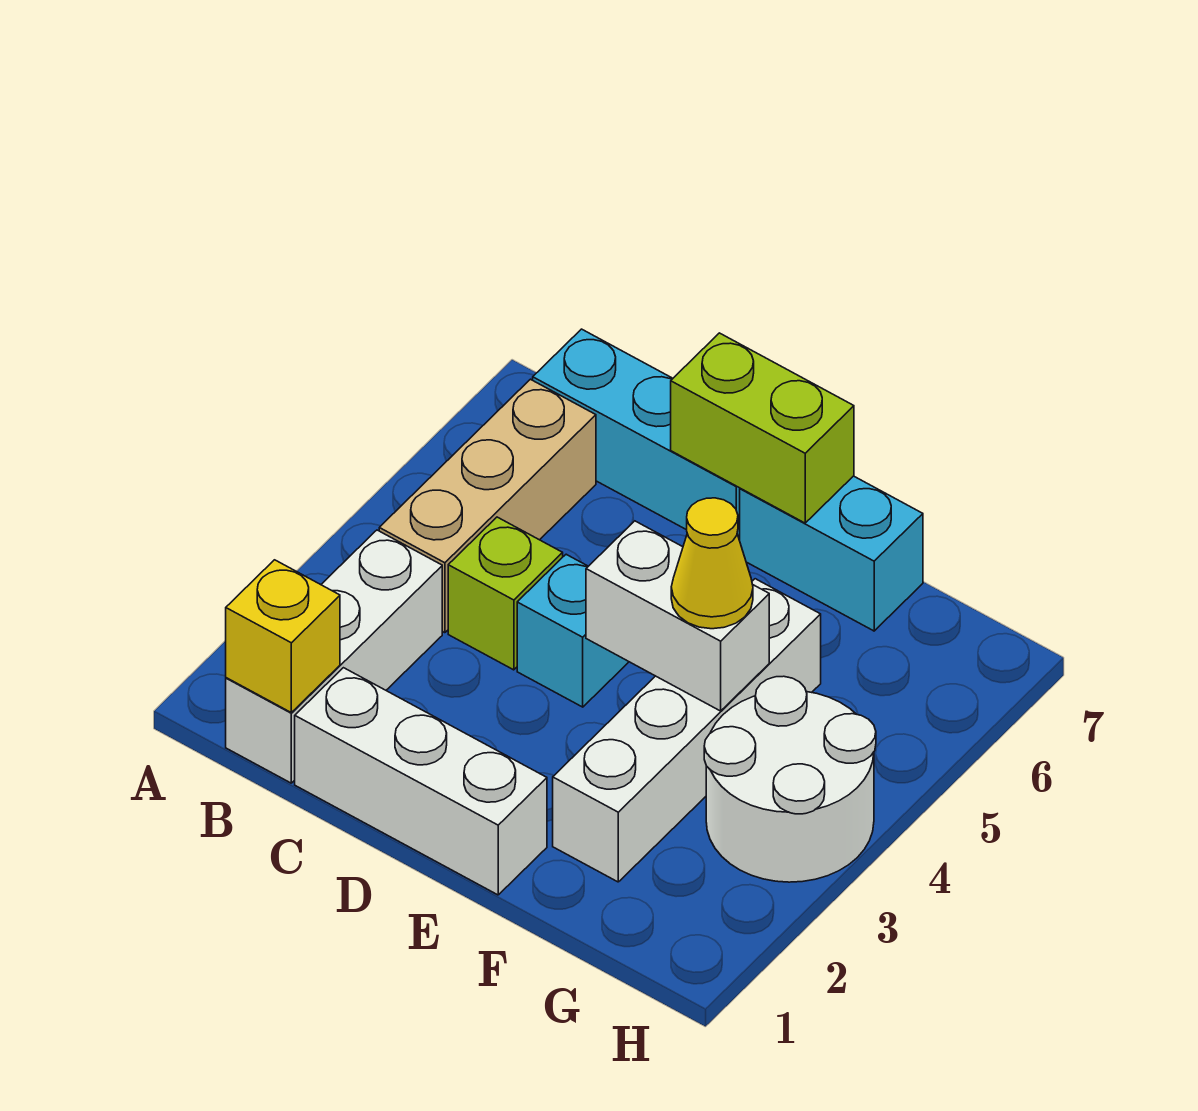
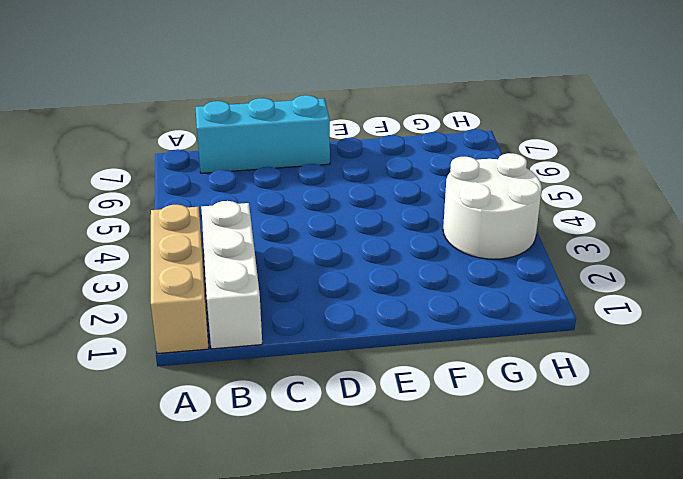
tan 1x3 brick [151,205,209,354] -> tan 1x3 brick moved to [379,379,596,633]
none -> white 1x3 brick [295,668,547,895]
none -> lime 1x1 brick [448,517,563,670]
none -> cyan 1x1 brick [517,554,629,707]

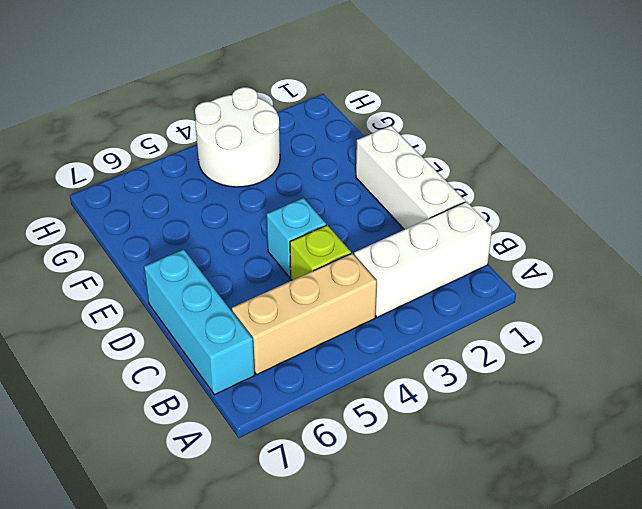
none -> cyan 1x2 brick [740,476,923,631]
none -> white 1x4 brick [553,579,821,882]
none -> yellow 1x1 brick [226,560,340,712]

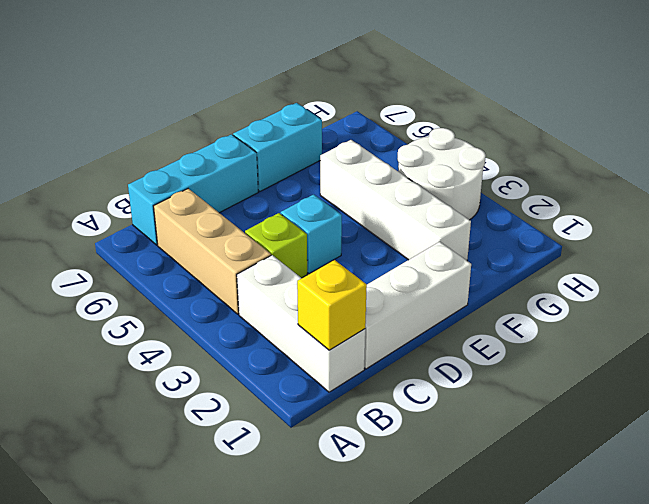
none -> lime 1x2 brick [671,333,854,523]
none -> white 1x2 brick [586,521,769,711]
none -> yellow 1x1 cone [671,498,753,629]

